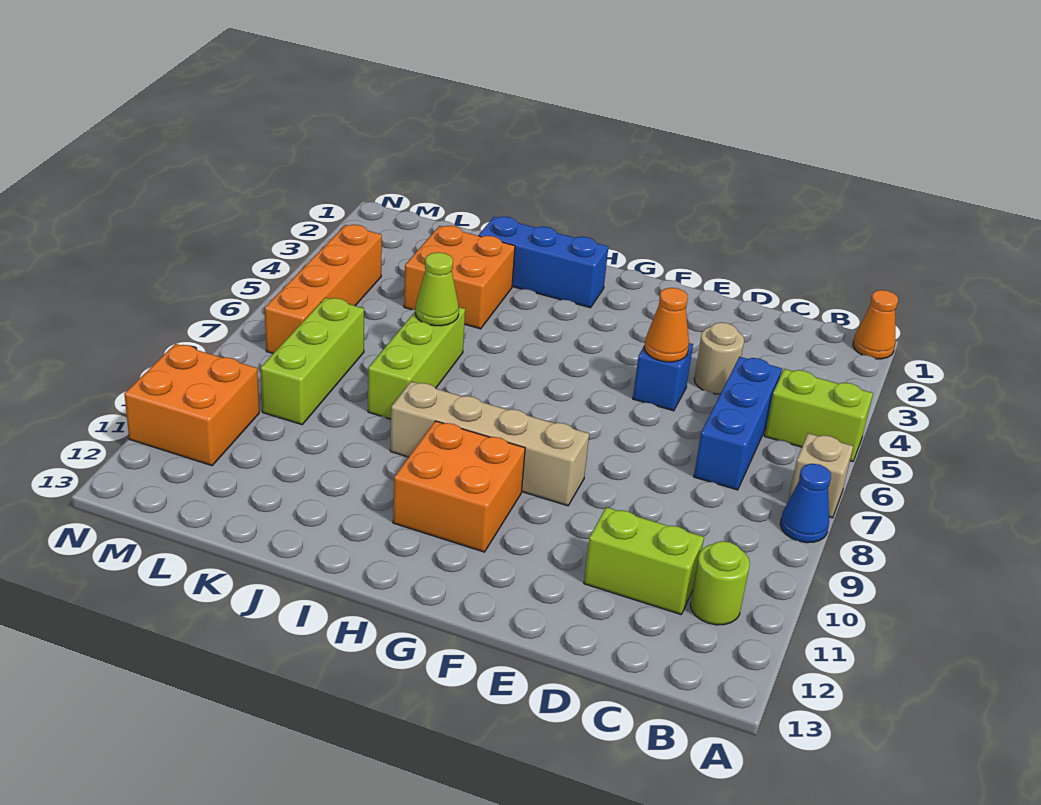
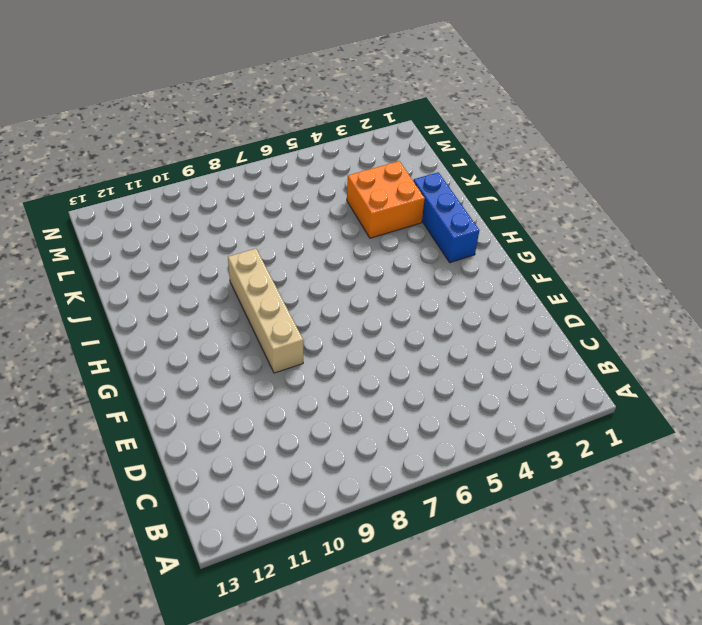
none -> orange 1x1 cone [853,290,898,359]
none -> lime 1x2 brick [765,369,873,462]
none -> tan 1x1 brick [788,433,853,518]

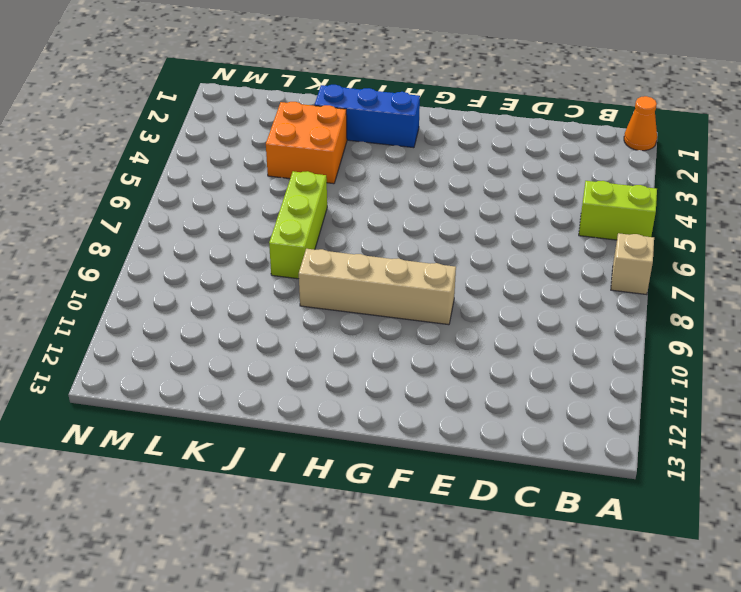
none -> blue 1x1 cone [780,464,831,543]
none -> lime 1x1 round brick [690,541,750,625]
none -> blue 1x3 brick [694,357,782,490]

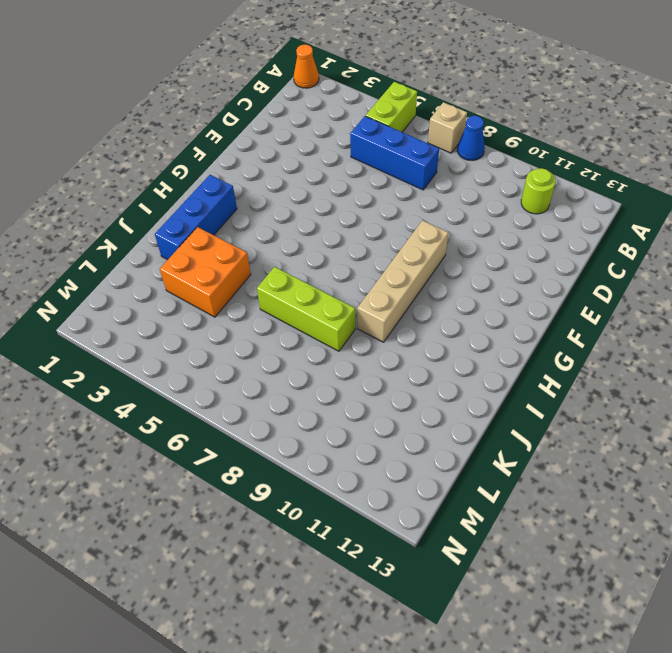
none -> lime 1x2 brick [584,507,704,614]
none -> tan 1x1 round brick [694,322,744,394]
none -> blue 1x1 brick [633,343,693,411]

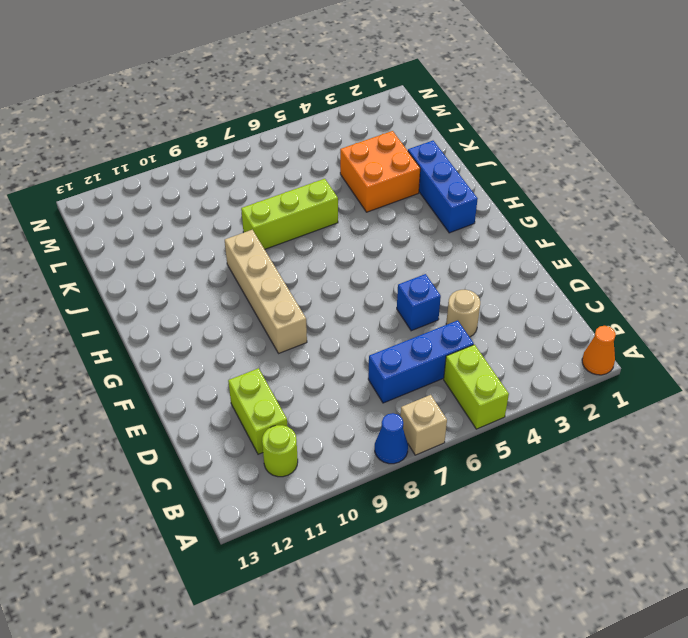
none -> orange 2x2 brick [393,421,525,552]
none -> lime 1x3 brick [261,298,364,425]
none -> orange 1x4 brick [265,225,382,353]

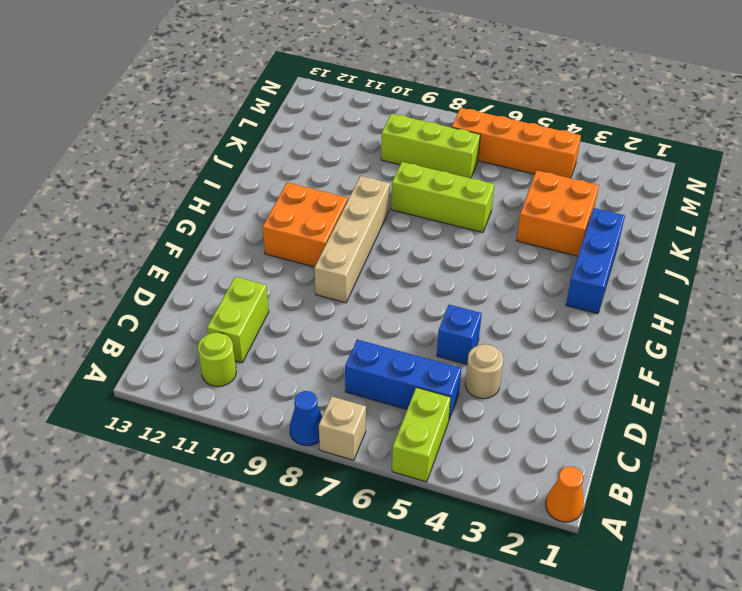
none -> orange 2x2 brick [124,344,259,466]
none -> orange 1x1 cone [644,288,689,362]
none -> lime 1x1 cone [416,252,459,326]

